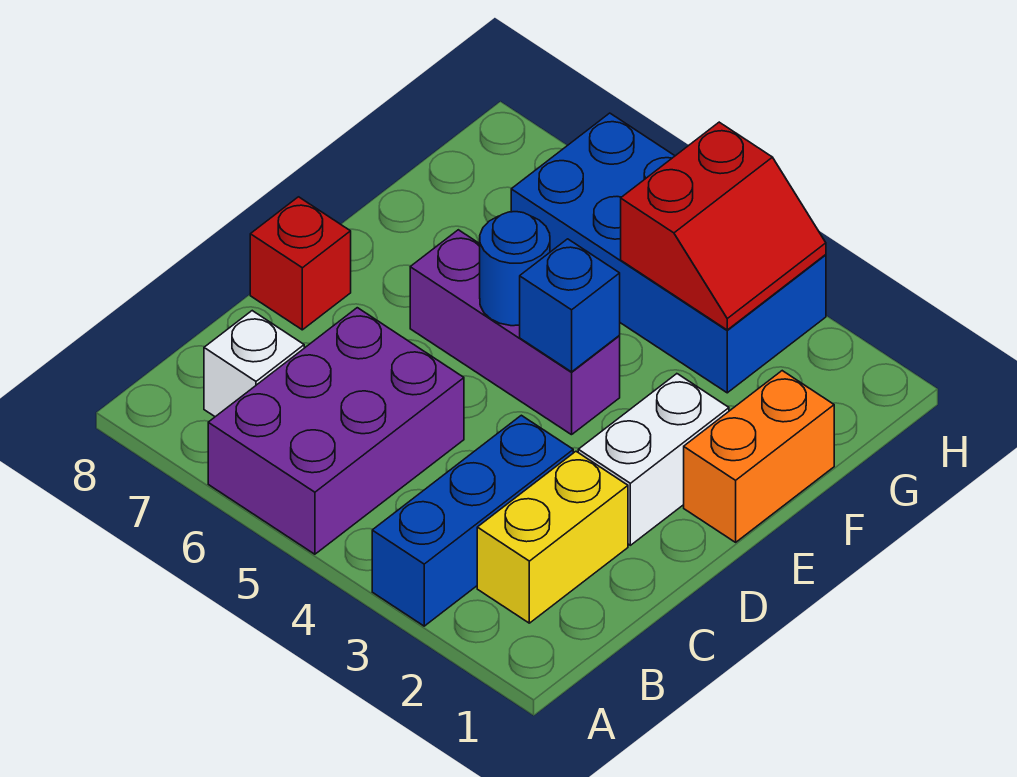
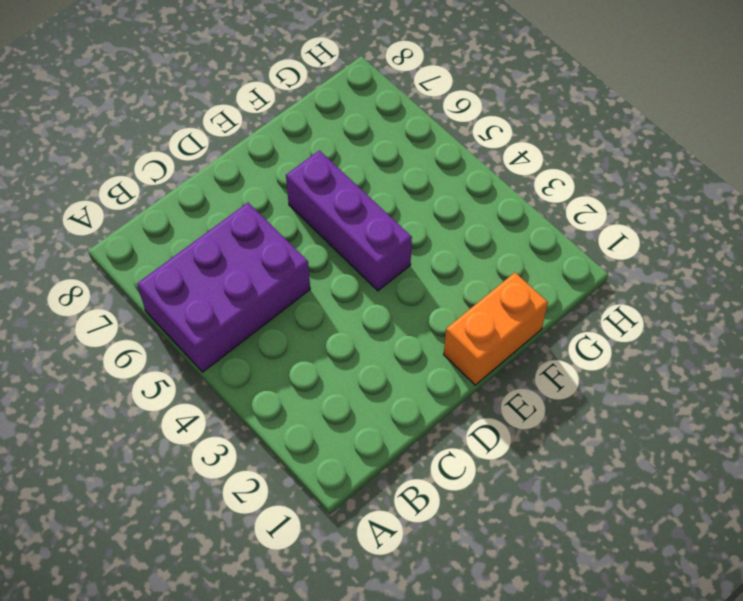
none -> blue 1x3 brick [372,415,573,626]
none -> yellow 1x2 brick [477,452,628,623]
none -> white 1x1 brick [204,311,304,417]

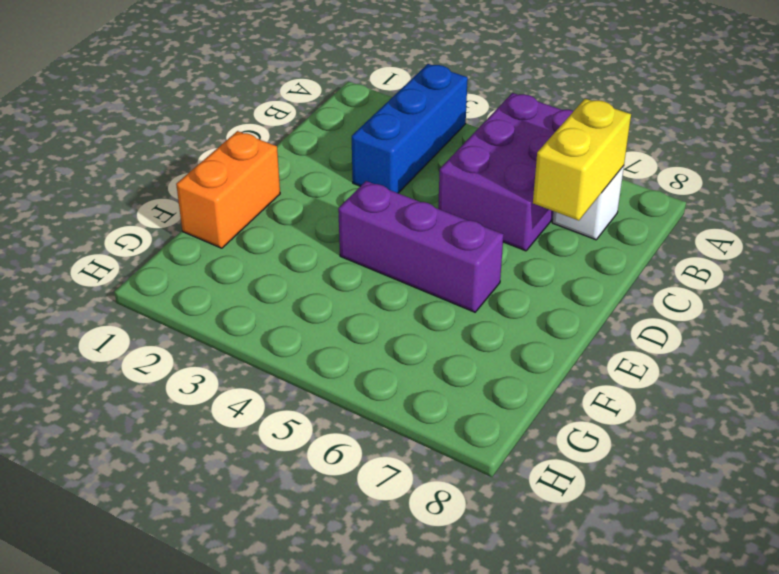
yellow 1x2 brick [533,99,631,221] -> yellow 1x2 brick moved to [477,452,628,623]
none -> white 1x2 brick [578,374,729,545]
none -> red 1x1 brick [250,197,351,330]
none -> blue 2x4 brick [511,113,826,393]

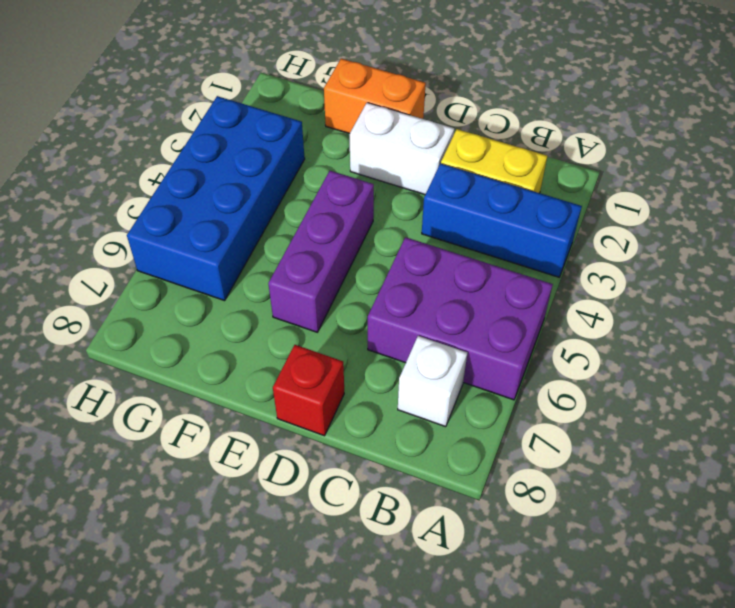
none -> blue 1x1 brick [520,239,620,372]
none -> blue 1x1 round brick [480,212,550,326]
none -> red 2x2 slope [621,122,826,330]

